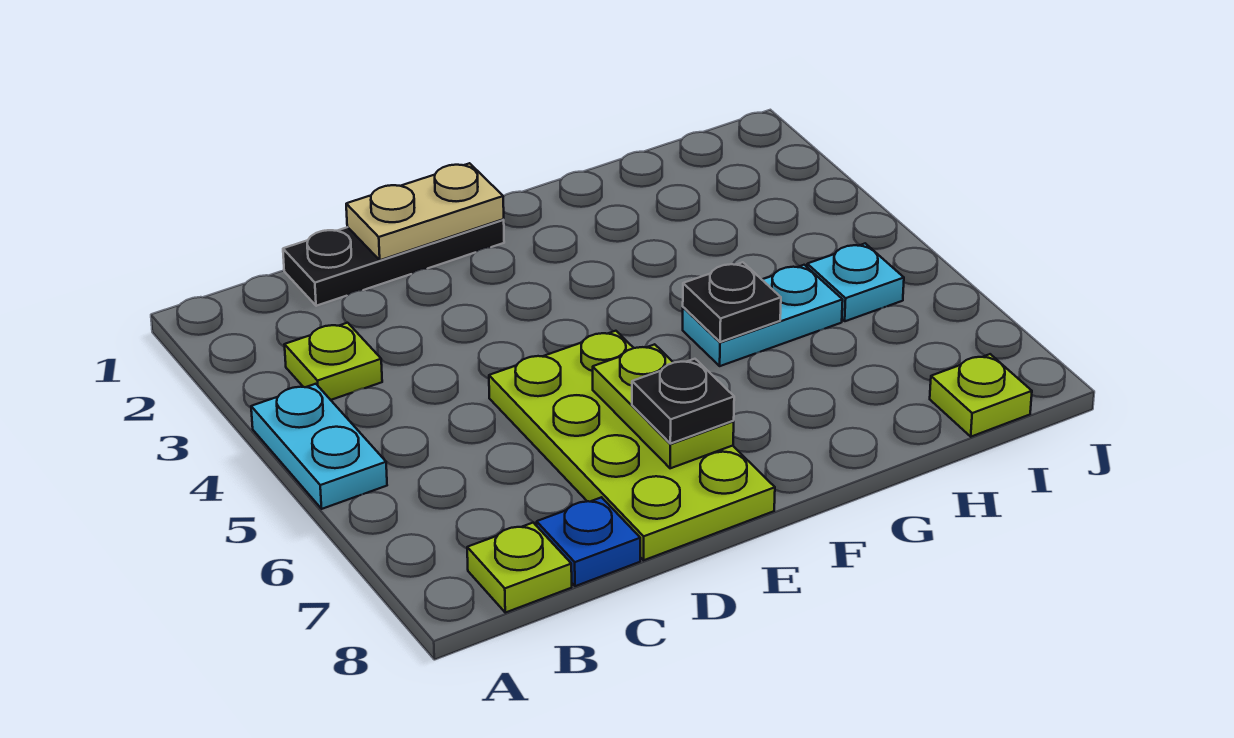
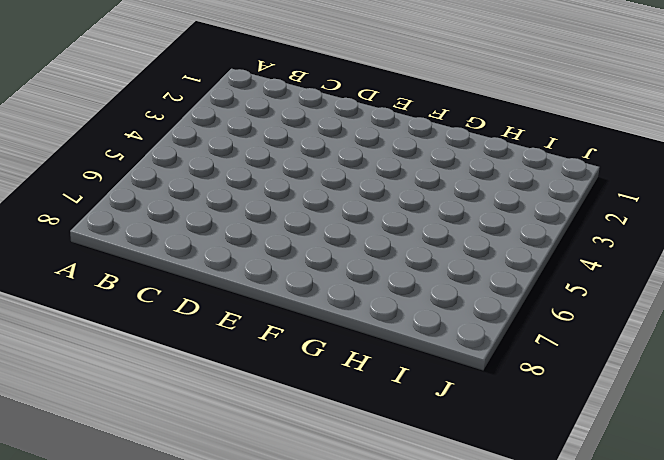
none -> cyan 1x2 plate [251,384,387,509]
none -> lime 1x1 plate [284,323,382,400]
none -> lime 1x1 plate [467,523,572,613]

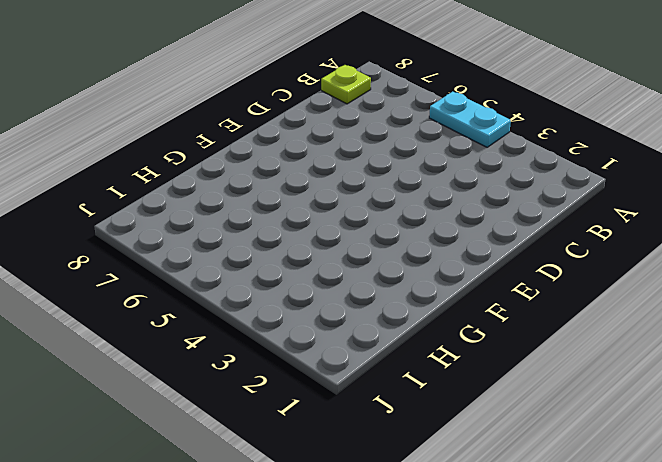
none -> lime 1x1 plate [284,323,382,400]
none -> black 1x3 plate [283,220,504,306]
none -> blue 1x1 plate [537,497,640,586]

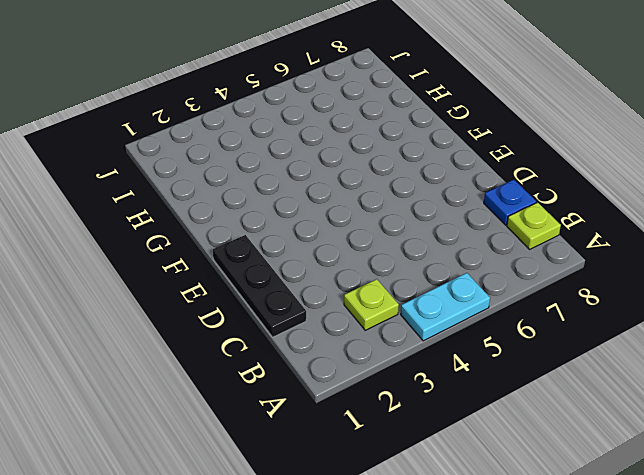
none -> lime 2x4 plate [489,331,775,560]
none -> cyan 1x2 plate [683,265,843,366]
none -> cyan 1x1 plate [807,243,904,321]

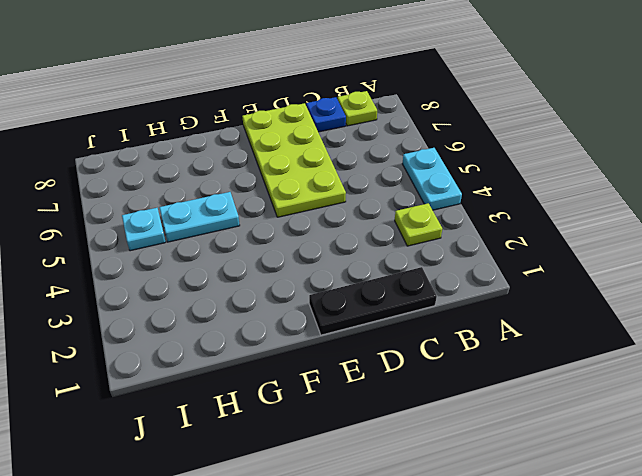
none -> lime 1x1 plate [930,354,1032,437]
none -> tan 1x2 plate [346,163,504,260]
none -> lime 1x2 plate [593,344,734,468]

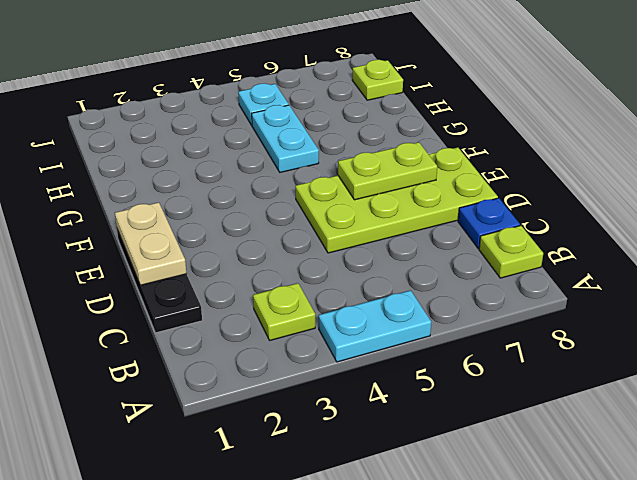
none -> black 1x1 plate [683,262,781,342]
none -> black 1x1 plate [632,359,734,444]

